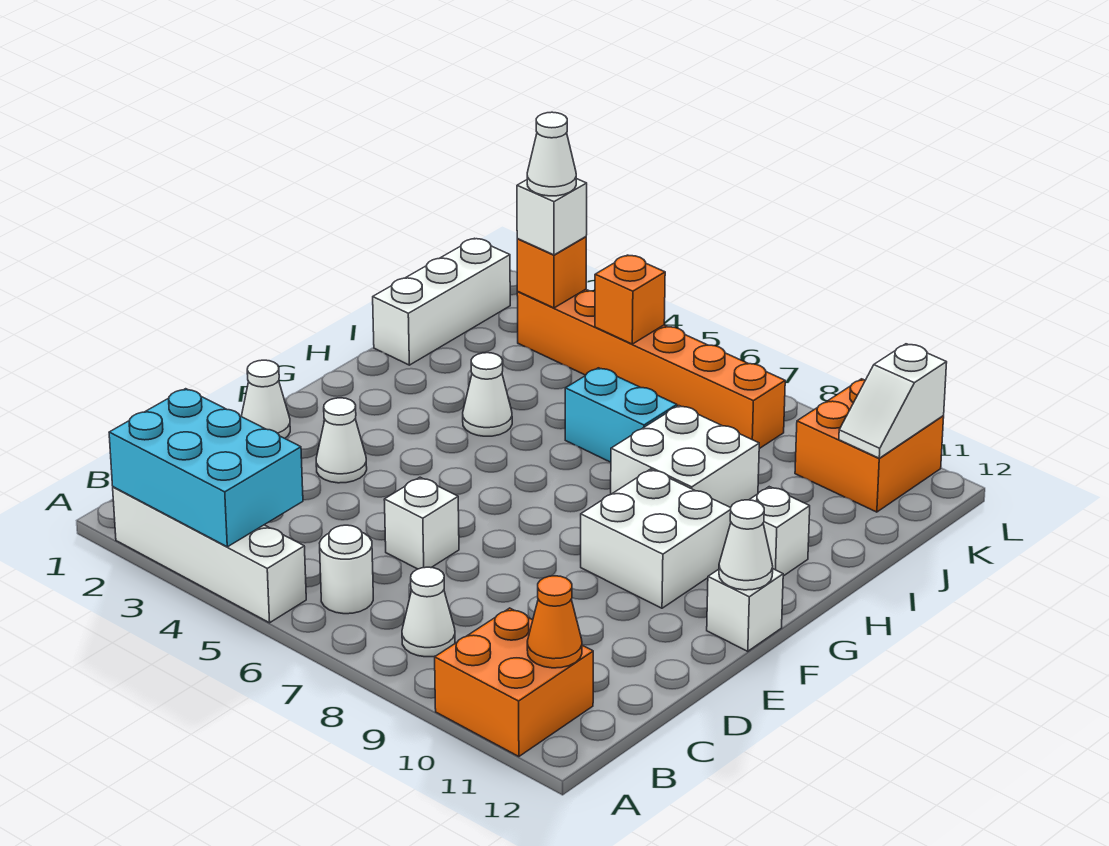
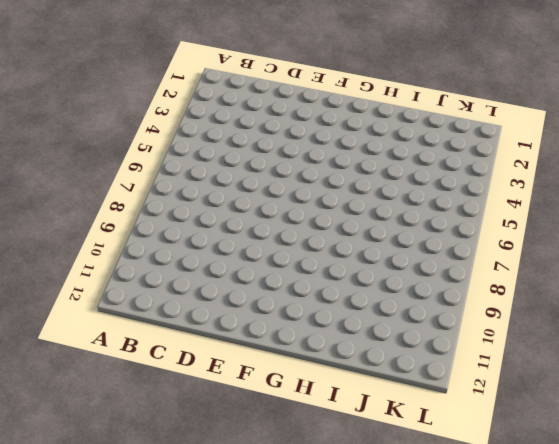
none -> white 1x4 brick [113,487,306,623]
none -> orange 2x2 brick [435,608,593,757]
none -> white 1x1 round brick [320,525,373,614]

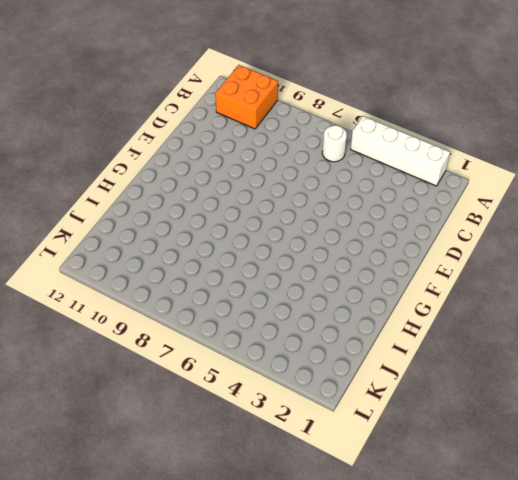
none -> white 1x1 cone [402,567,455,657]
none -> white 1x1 brick [384,477,459,569]
none -> white 1x1 cone [241,360,290,438]

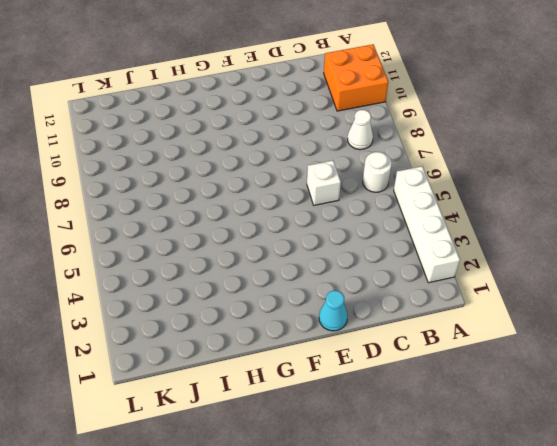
cyan 1x1 cone [319,291,348,331] -> white 1x1 cone [241,360,290,438]
none -> white 1x1 cone [316,398,367,483]
none -> white 2x2 brick [581,469,731,608]
none -> white 1x1 brick [707,569,783,651]

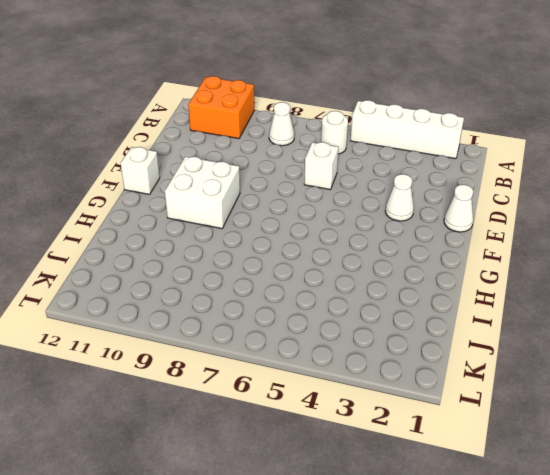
none -> white 1x1 cone [463,353,512,436]
none -> white 2x2 brick [611,406,759,508]
none -> white 1x1 brick [749,487,810,576]

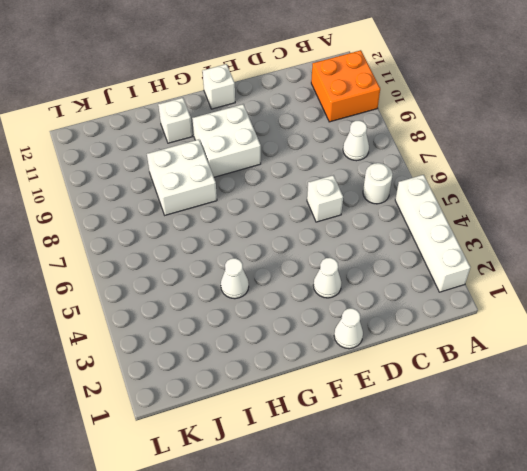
none -> white 1x3 brick [373,238,510,365]
none -> cyan 1x2 brick [565,368,677,462]
none -> orange 1x6 brick [517,289,785,449]

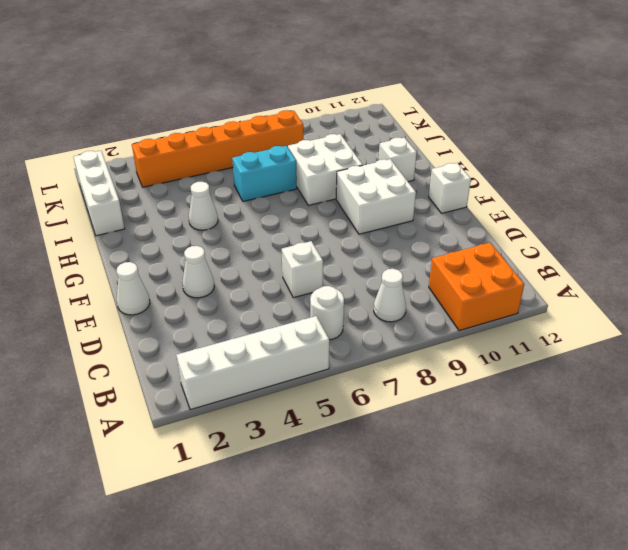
none -> orange 2x2 brick [795,379,944,512]
none -> cyan 2x3 brick [109,389,303,547]
none -> orange 1x1 cone [527,576,582,668]

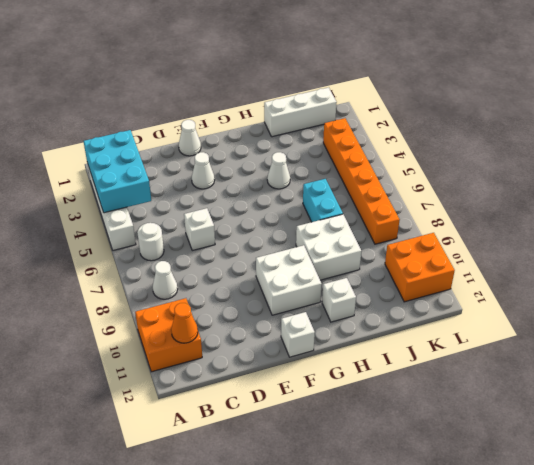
none -> white 1x1 cone [719,500,773,590]
none -> orange 1x1 brick [517,237,586,308]
none -> orange 1x1 brick [595,255,665,344]

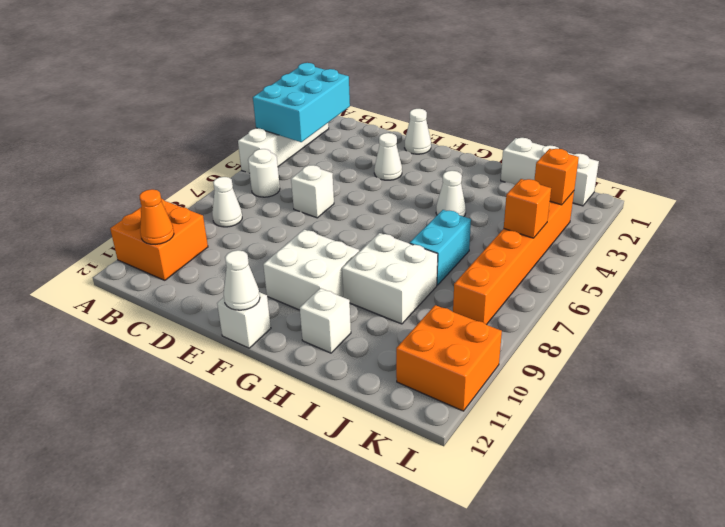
none -> white 1x2 slope [839,344,947,458]
none -> white 1x1 brick [517,179,587,255]
none -> white 1x1 cone [527,112,576,196]

